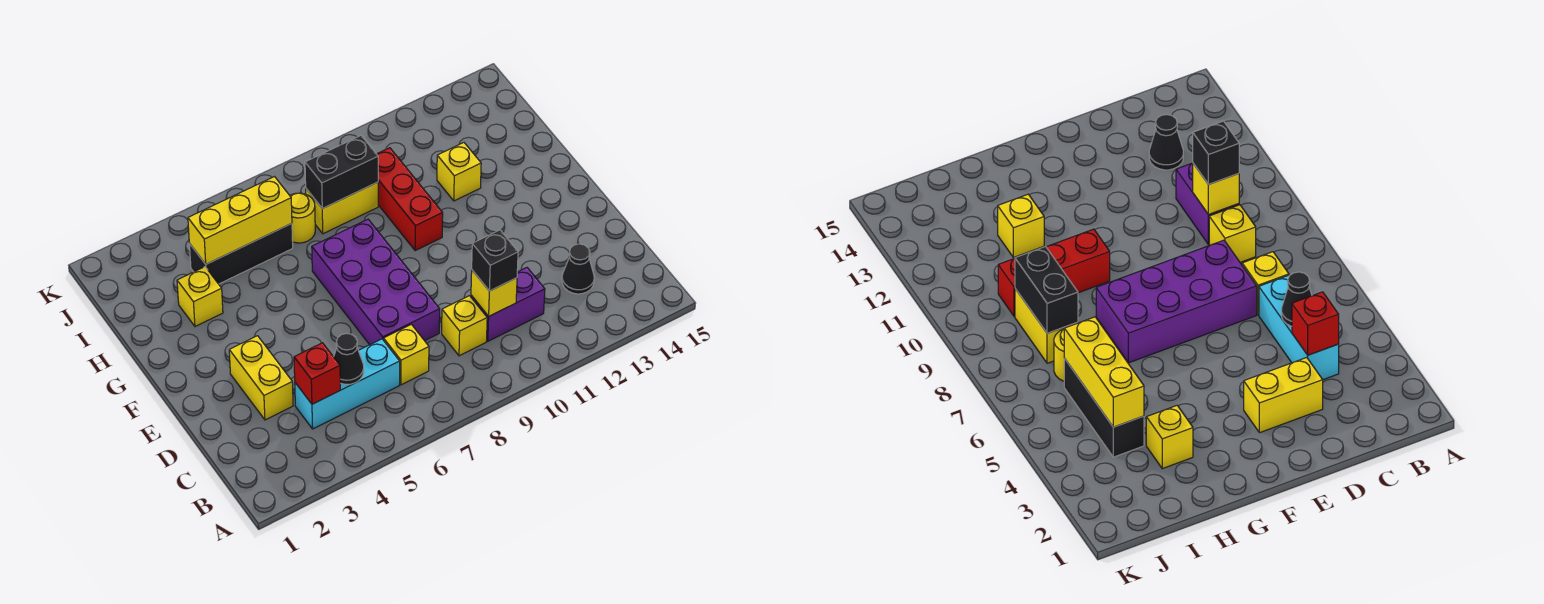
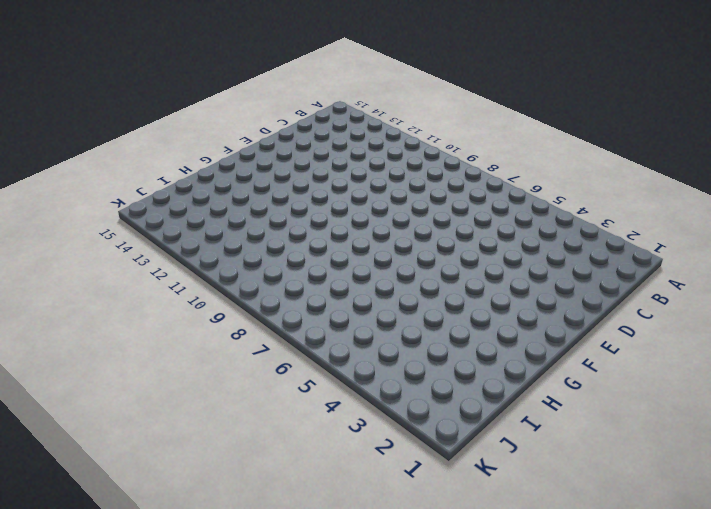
none -> cyan 1x3 brick [295,339,400,429]
none -> yellow 1x1 brick [384,324,429,385]
none -> yellow 1x1 brick [442,296,487,356]

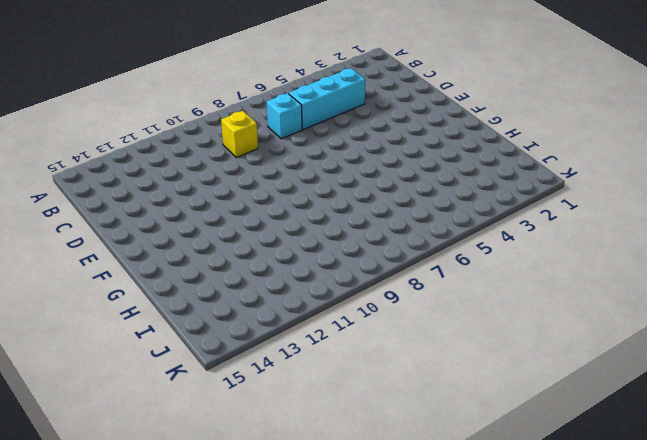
cyan 1x1 brick [267,93,302,139] -> yellow 1x1 brick [384,324,429,385]
none -> purple 1x2 brick [471,267,545,341]
none -> black 1x1 cone [562,244,594,294]
none -> yellow 1x2 brick [229,336,293,420]

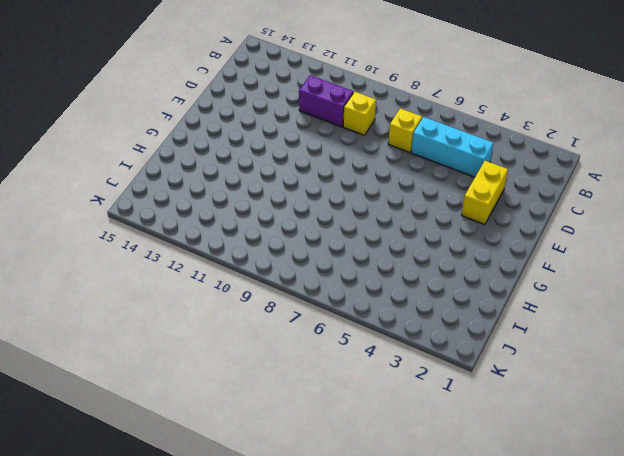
none -> black 1x1 cone [562,244,594,294]
none -> purple 2x4 brick [312,219,440,345]
none -> red 1x3 brick [377,148,443,251]

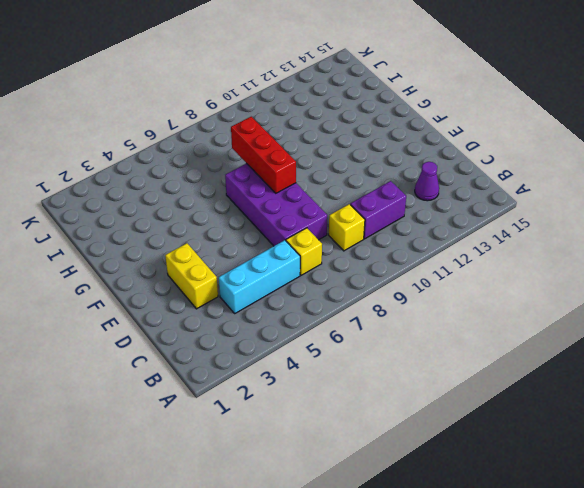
purple 1x1 cone [415,162,439,201] -> black 1x1 cone [562,244,594,294]
red 1x3 brick [231,117,296,193] -> red 1x3 brick moved to [377,148,443,251]
none -> yellow 1x1 brick [177,267,223,326]
none -> yellow 1x1 brick [437,143,481,201]
none -> black 1x3 brick [189,223,293,284]

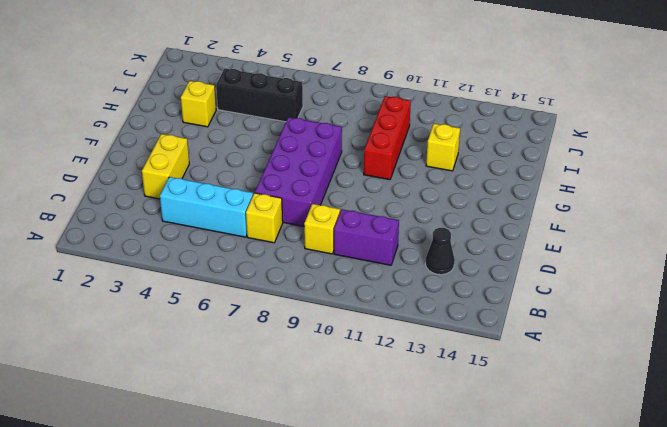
none -> yellow 1x1 round brick [290,193,315,243]
none -> yellow 1x2 brick [306,182,378,234]
none -> red 1x1 brick [294,343,340,404]

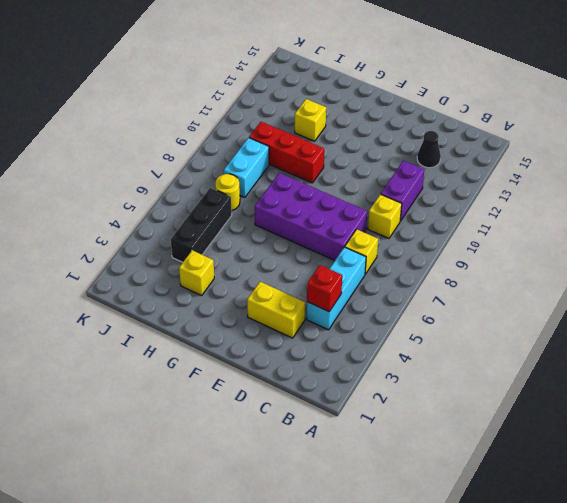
cyan 1x2 brick [224,138,269,197] -> yellow 1x2 brick [306,182,378,234]
none -> black 1x1 cone [334,333,364,384]
none -> yellow 1x1 brick [471,270,517,316]
none -> yellow 1x3 brick [188,177,292,264]

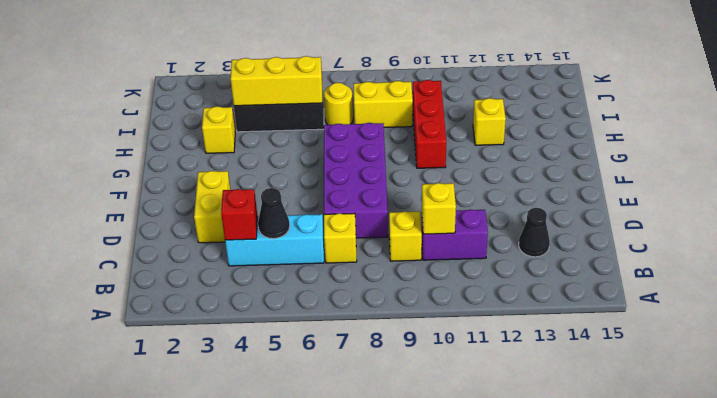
none -> black 1x2 brick [305,136,378,209]
none -> black 1x1 brick [472,230,518,291]

